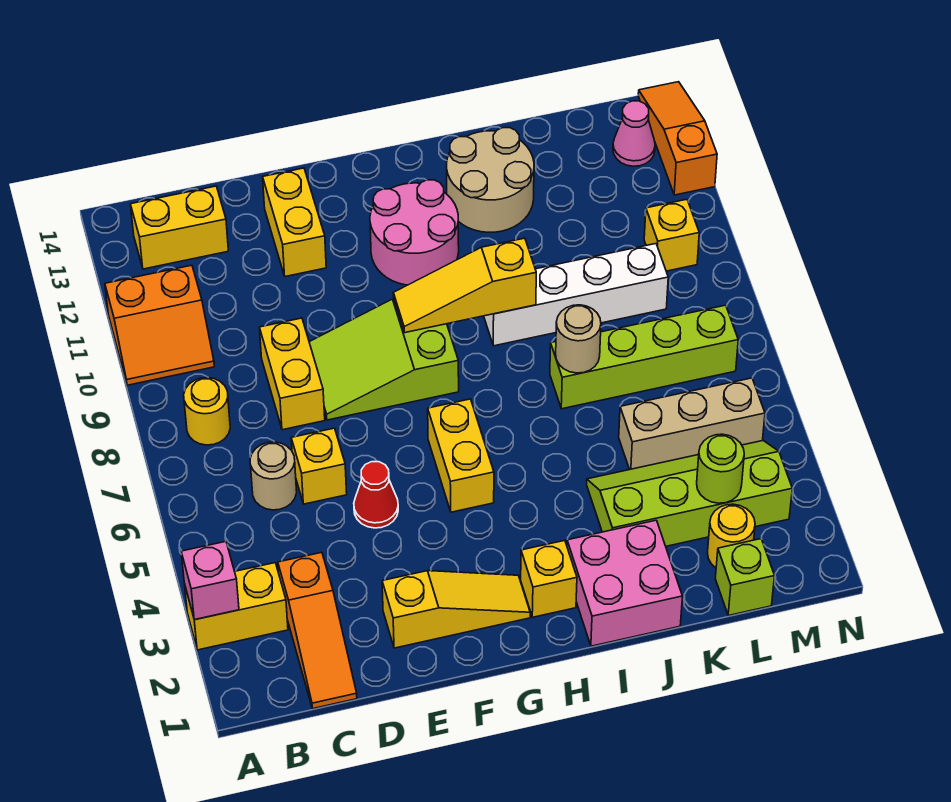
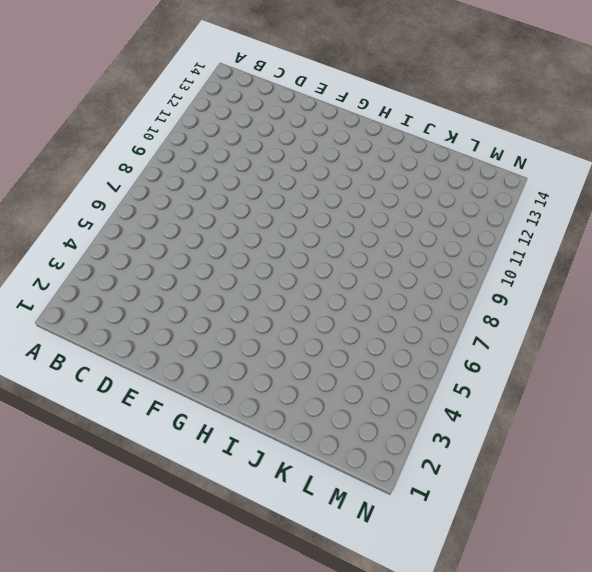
none -> yellow 1x2 brick [184,563,288,650]
none -> orange 2x2 slope [105,265,214,385]
none -> yellow 1x1 round brick [184,378,230,445]
none -> yellow 1x2 brick [131,186,228,269]

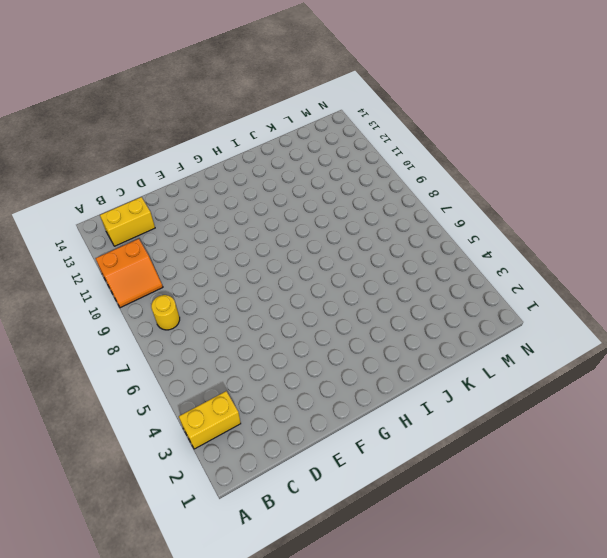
none -> orange 1x3 slope [278,552,357,708]
none -> tan 1x1 round brick [250,442,297,510]
none -> yellow 1x1 brick [291,428,347,504]
none -> yellow 1x2 brick [259,318,325,430]

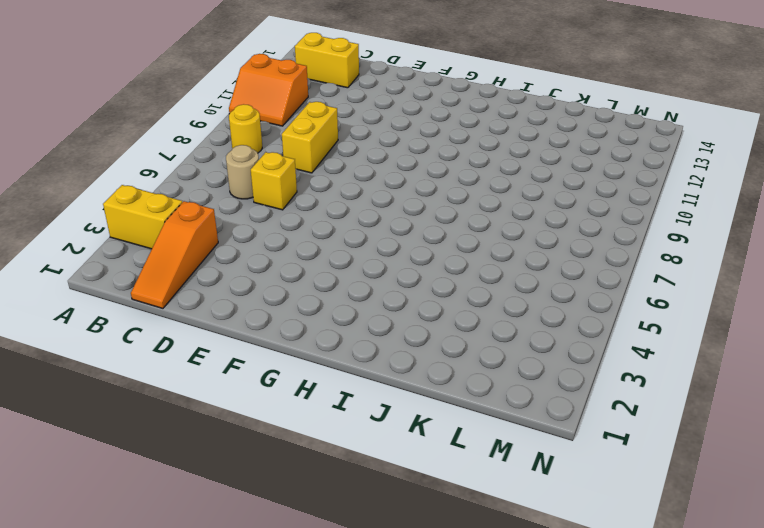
none -> yellow 1x3 slope [382,571,530,648]
none -> red 1x1 cone [354,462,398,528]
none -> lime 2x3 slope [309,299,459,420]
none -> yellow 1x2 brick [263,168,326,277]

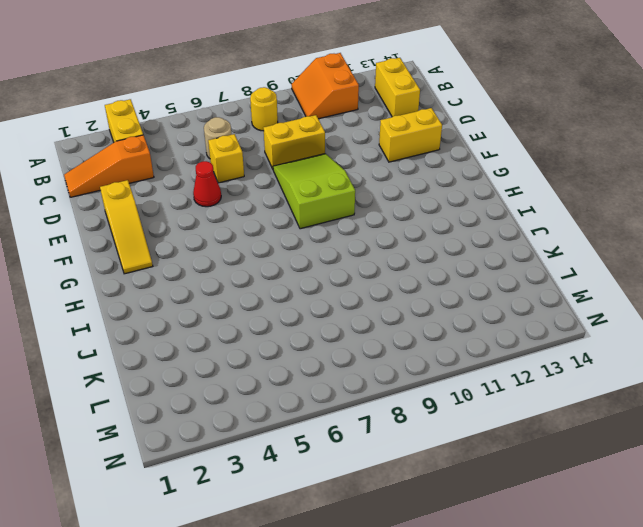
none -> yellow 1x2 brick [428,399,494,512]
none -> pink 2x2 round brick [370,180,459,285]
none -> yellow 1x1 brick [521,540,577,617]
none -> pink 2x2 brick [567,520,682,646]

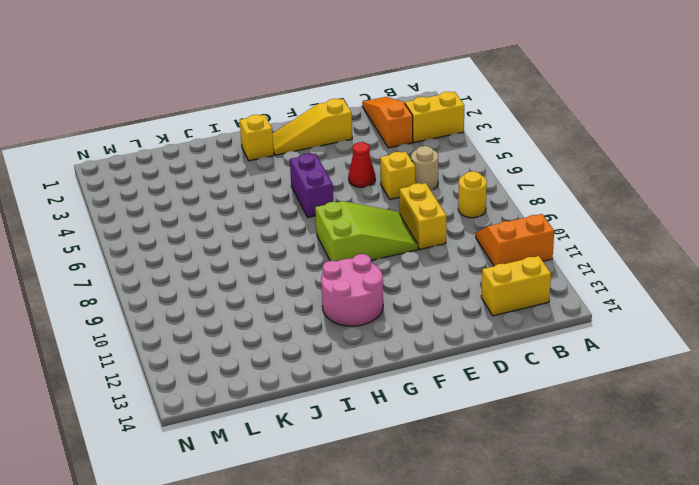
purple 1x2 brick [290,154,333,217] -> yellow 1x2 brick [428,399,494,512]
none -> yellow 1x2 brick [263,168,326,277]
none -> pink 2x2 brick [567,520,682,646]
none -> white 1x4 brick [484,244,668,346]
none -> tan 2x2 round brick [447,128,534,232]

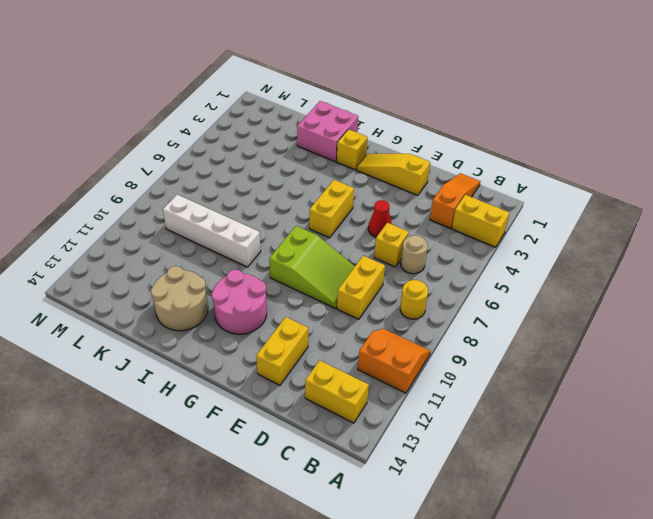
none -> lime 2x4 slope [587,441,792,546]
none -> lime 1x4 brick [550,305,738,409]
none -> tan 1x3 brick [619,378,765,470]
none -> lime 1x1 brick [715,539,775,615]

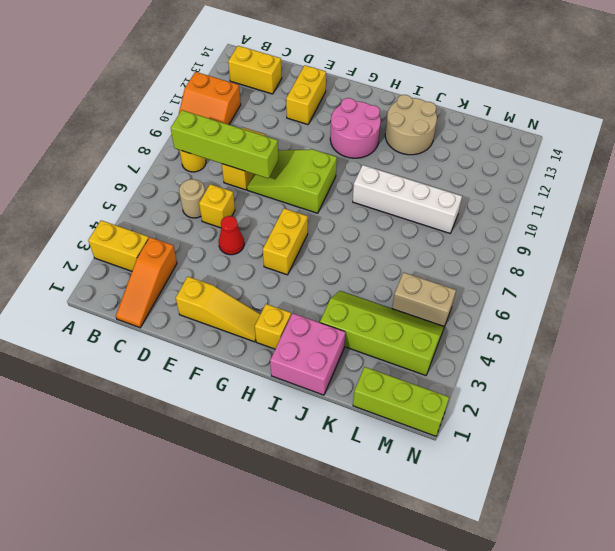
lime 1x4 brick [171,110,278,179] -> lime 1x4 brick moved to [550,305,738,409]
lime 1x3 brick [353,367,449,436] -> lime 1x1 brick [715,539,775,615]
tan 1x2 brick [392,272,456,326] -> tan 1x3 brick [619,378,765,470]
none -> yellow 1x1 round brick [708,504,755,568]
none -> yellow 1x1 brick [644,199,699,271]
none -> pink 1x1 cone [613,101,655,166]
none -> orange 1x3 slope [638,82,717,195]

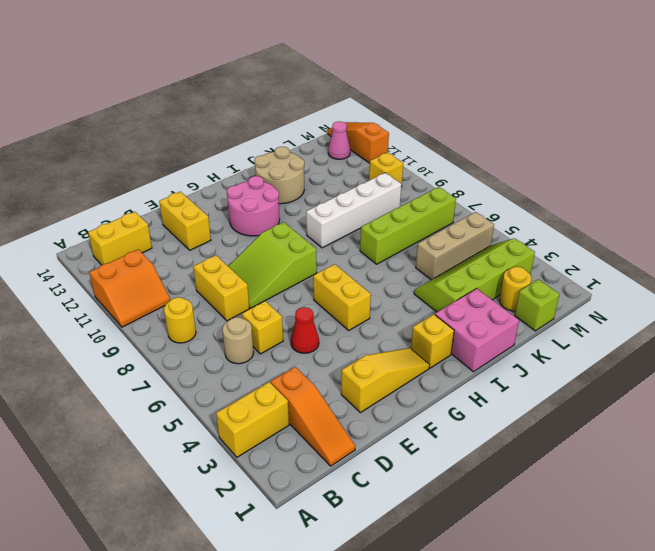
none -> pink 1x1 brick [181,542,239,620]
none -> yellow 1x3 slope [393,238,536,333]
none -> tan 1x1 round brick [556,305,601,373]
none -> lime 1x1 round brick [697,434,744,503]

